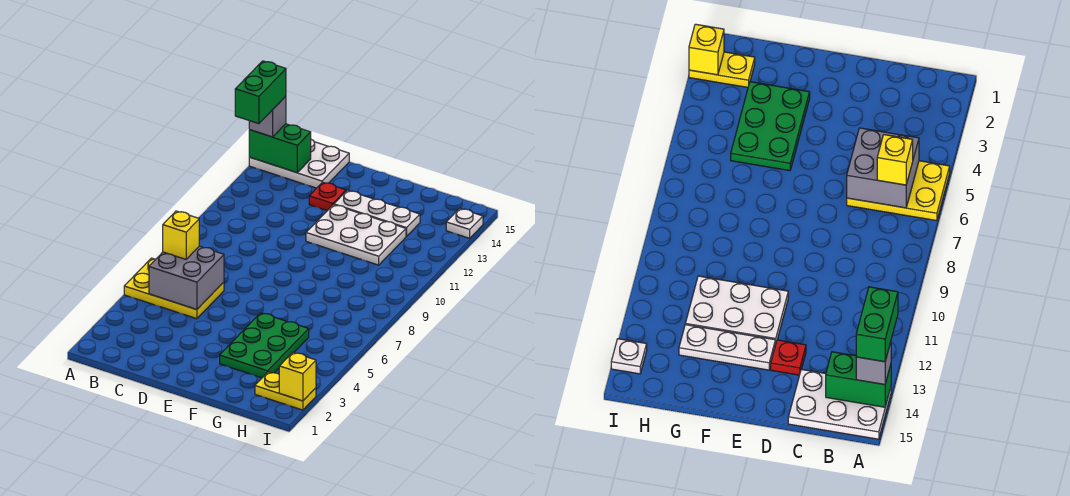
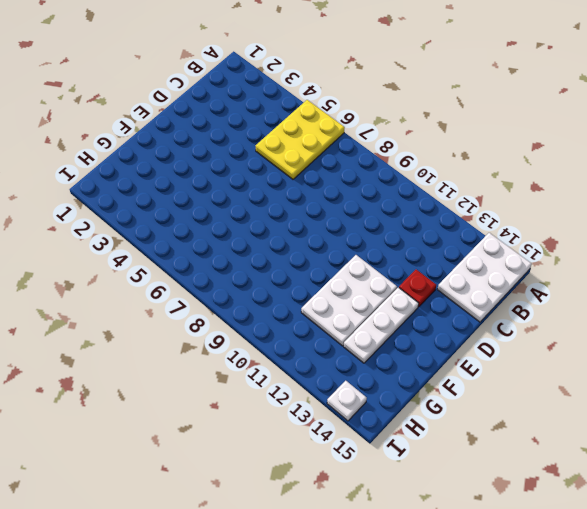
none -> green 2x3 plate [220,313,309,378]
none -> yellow 1x2 plate [255,372,316,410]
none -> green 1x2 brick [249,124,311,173]

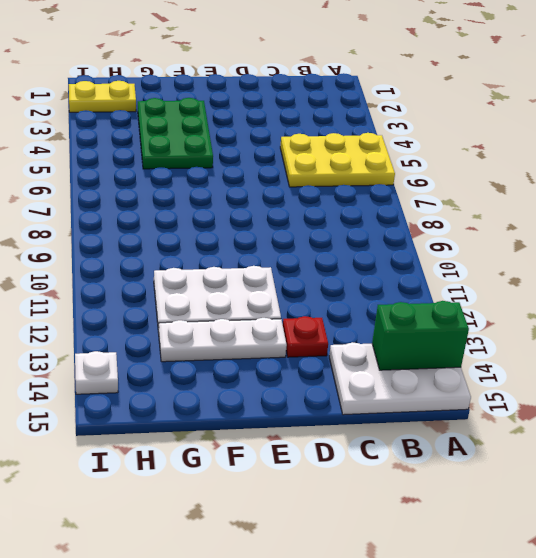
none -> grey 2x2 brick [149,246,224,310]
none -> yellow 1x1 brick [279,353,316,401]
none -> grey 1x1 brick [249,96,286,137]

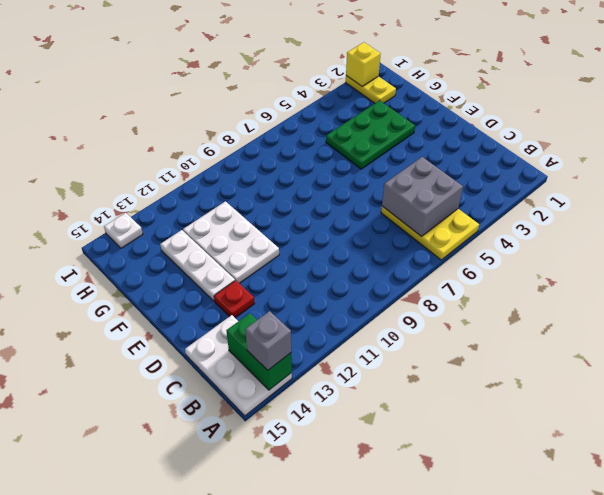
none -> yellow 1x1 brick [163,211,199,259]
none -> green 1x2 brick [235,61,286,124]

